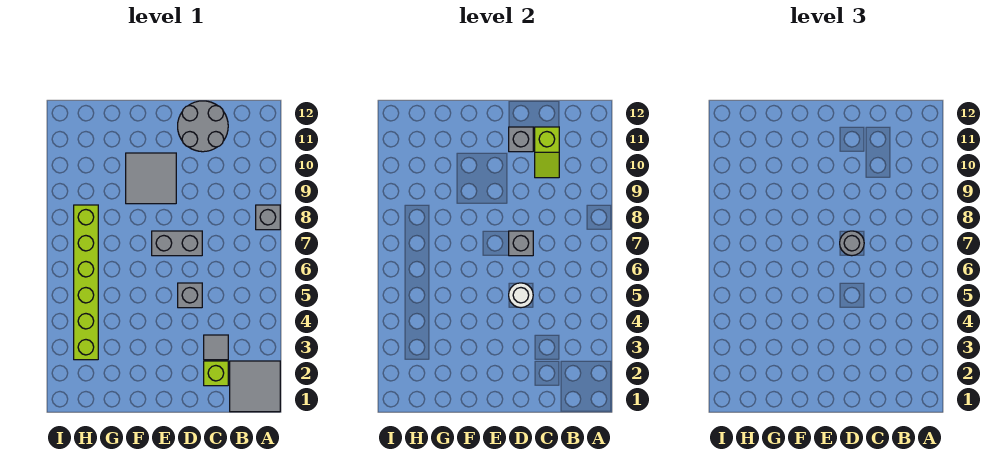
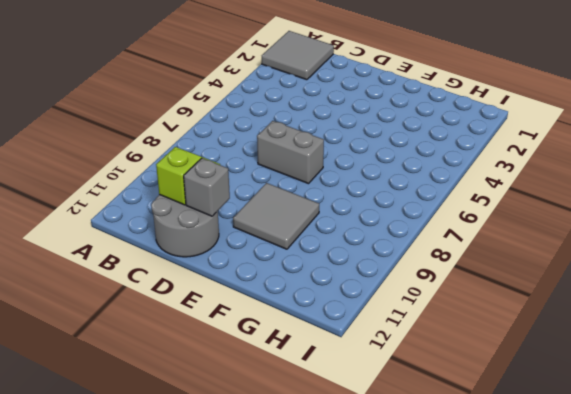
none -> grey 1x1 brick [256,205,280,230]
none -> lime 1x1 brick [204,361,228,386]
none -> grey 1x1 tile [204,335,228,360]

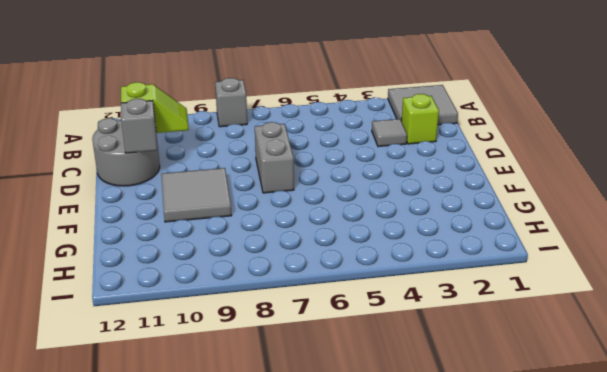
none -> grey 1x1 brick [178,283,202,308]
none -> lime 1x6 brick [74,205,98,360]
none -> white 1x1 round brick [509,283,533,308]

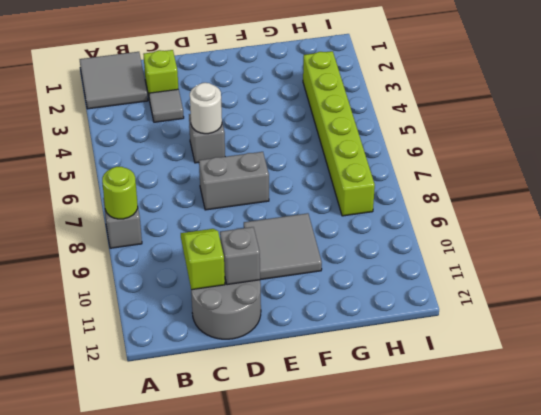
lime 1x1 round brick [102,167,138,219] -> none
none -> grey 1x1 brick [509,231,533,256]
none -> grey 1x1 round brick [840,231,864,256]

